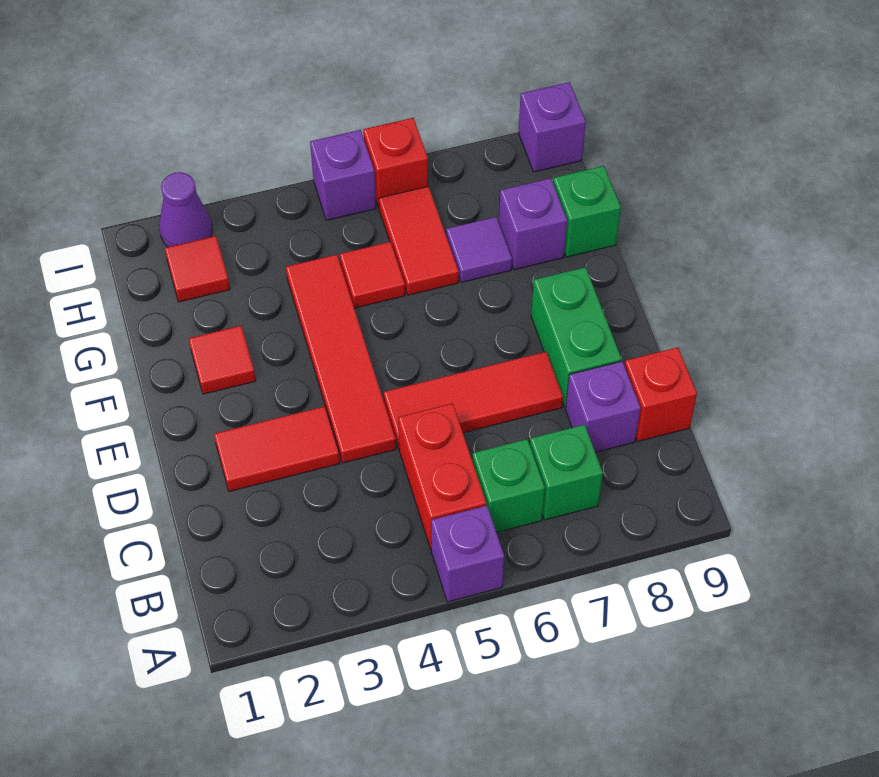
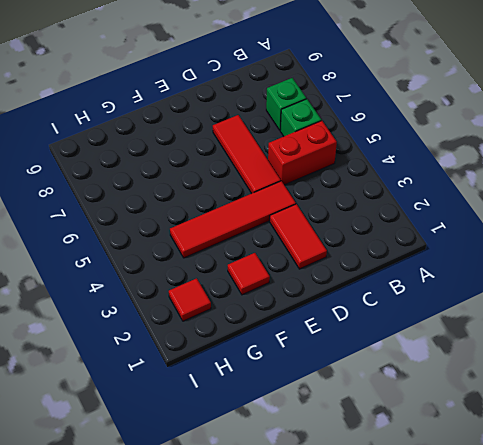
none -> purple 1x1 brick [431,505,504,602]
none -> purple 1x1 brick [566,361,641,452]
none -> red 1x1 brick [624,347,697,441]

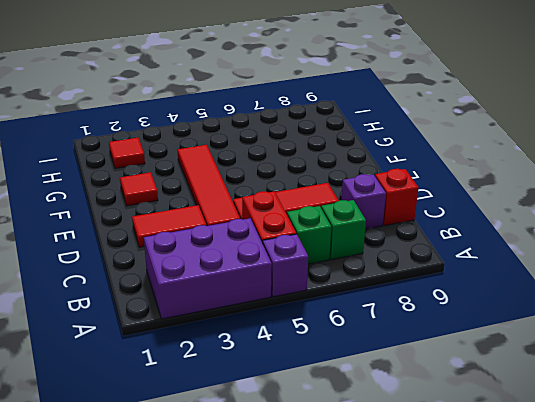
purple 2x3 brick [144,218,272,319] -> none
none -> green 1x2 brick [531,267,622,407]
none -> red 1x1 tile [340,242,405,308]
none -> red 1x2 tile [379,186,459,295]

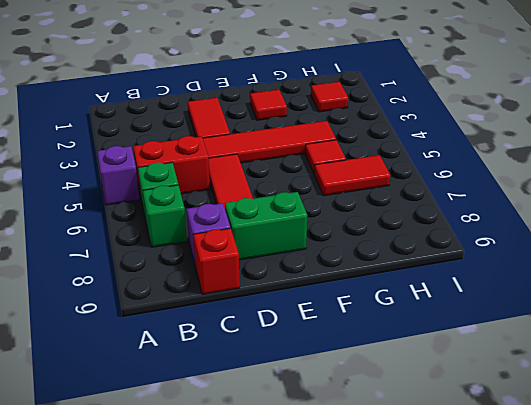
none -> purple 1x1 tile [446,217,512,282]
none -> purple 1x1 brick [499,178,567,270]
none -> green 1x1 brick [553,166,621,257]

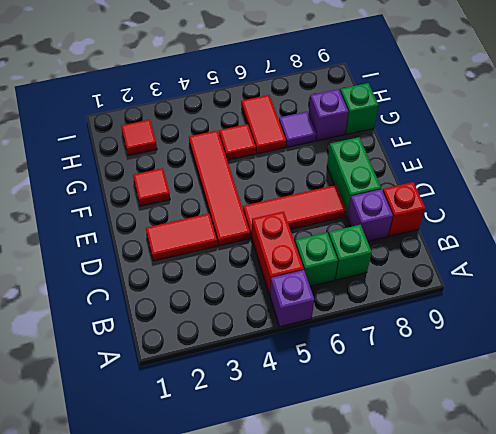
none -> purple 1x1 cone [159,172,212,247]
none -> purple 1x1 brick [310,130,376,220]
none -> red 1x1 brick [363,118,428,208]

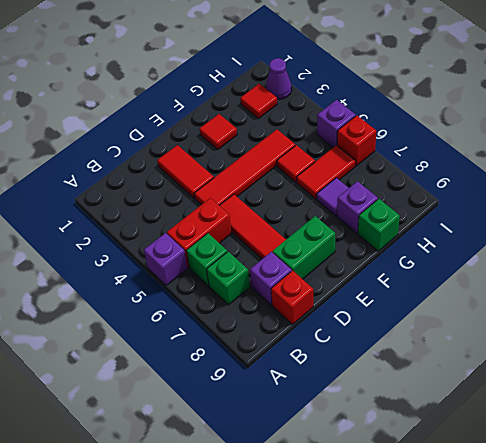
none -> purple 1x1 brick [519,82,586,172]

